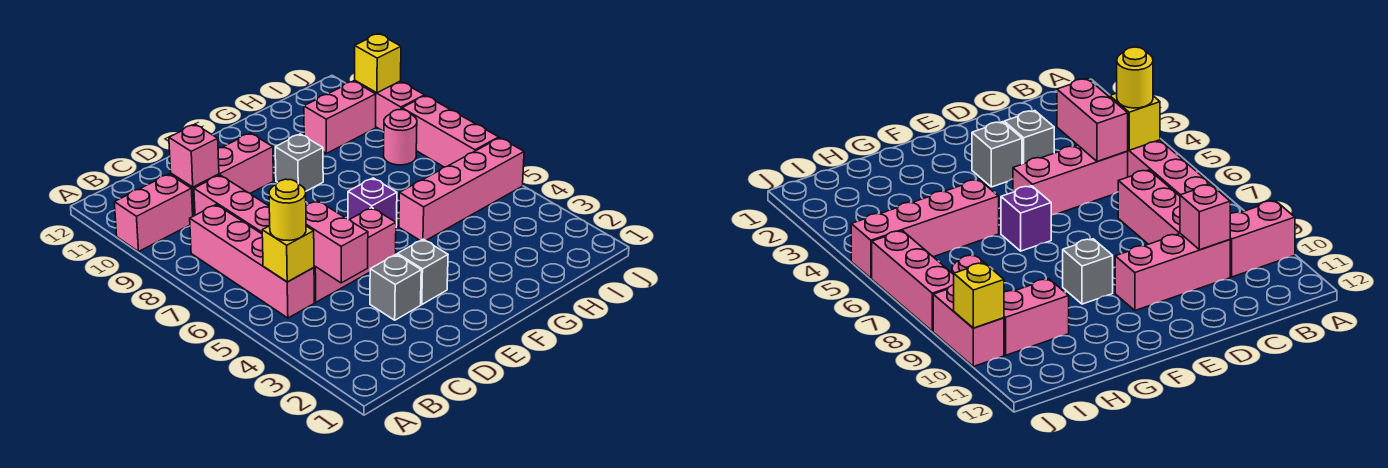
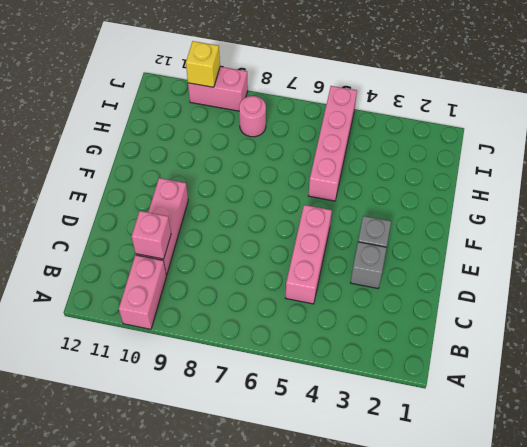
none -> pink 1x4 brick [190,204,314,318]
none -> pink 1x3 brick [194,175,270,234]
none -> purple 1x1 brick [348,178,397,226]

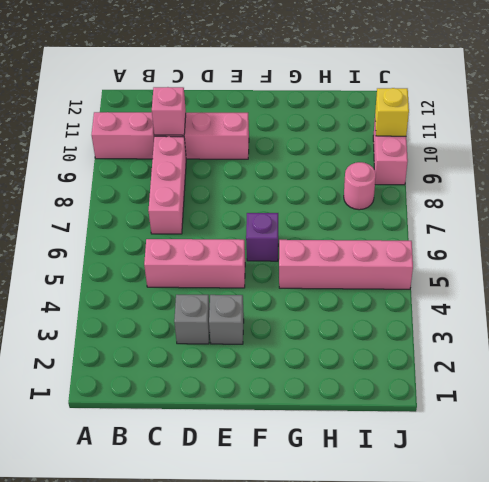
none -> pink 1x4 brick [190,204,314,318]
none -> grey 1x1 brick [275,134,323,191]
none -> pink 1x2 brick [304,81,376,153]

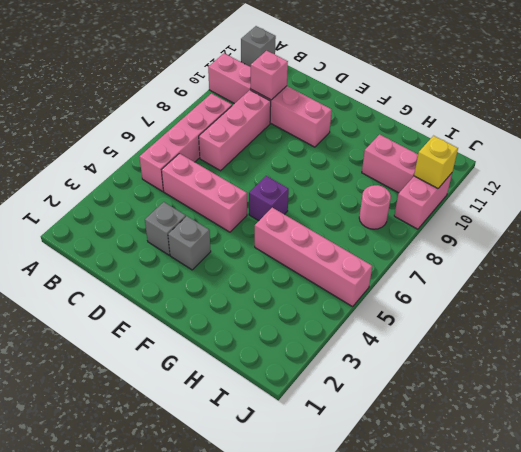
grey 1x1 brick [241,26,276,67] -> grey 1x1 brick moved to [275,134,323,191]
none -> pink 1x3 brick [402,96,499,167]
none -> yellow 1x1 brick [262,226,314,282]
none -> pink 1x2 brick [306,200,368,283]

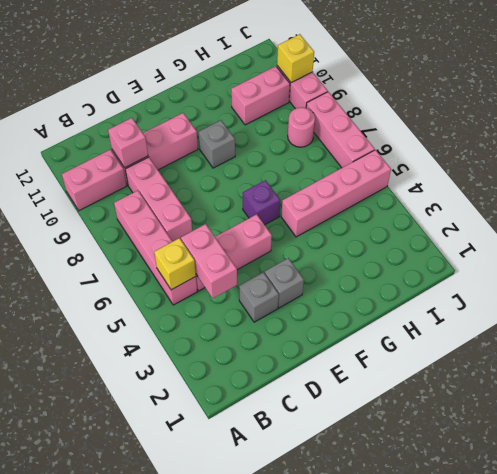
none -> yellow 1x1 round brick [269,179,306,241]

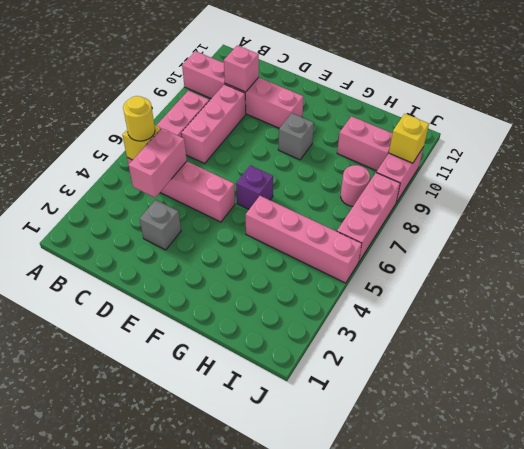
none -> grey 1x1 brick [398,239,448,304]

